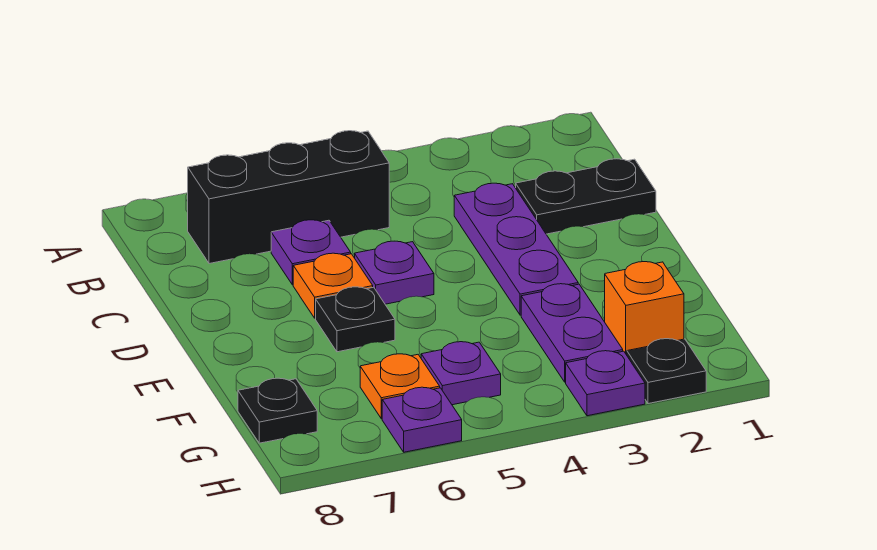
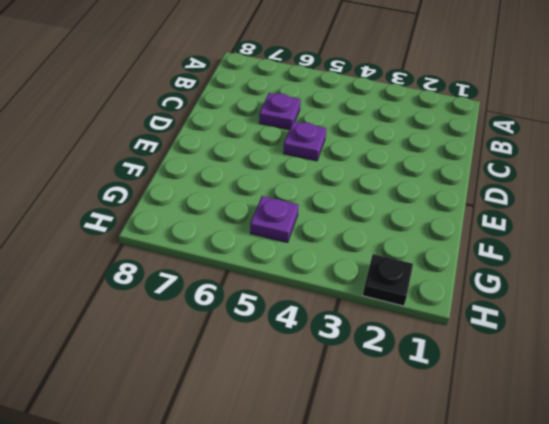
none -> black 1x3 brick [188,131,389,264]
none -> black 1x2 plate [516,159,656,234]
none -> purple 1x3 plate [454,183,578,315]

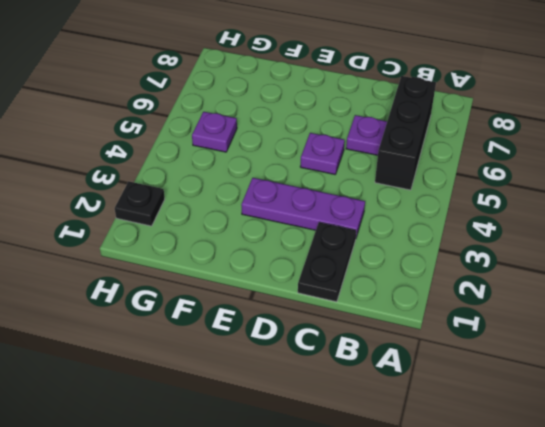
none -> orange 1x1 plate [293,253,373,318]
none -> black 1x1 plate [316,287,395,352]
none -> purple 1x2 plate [521,284,623,382]

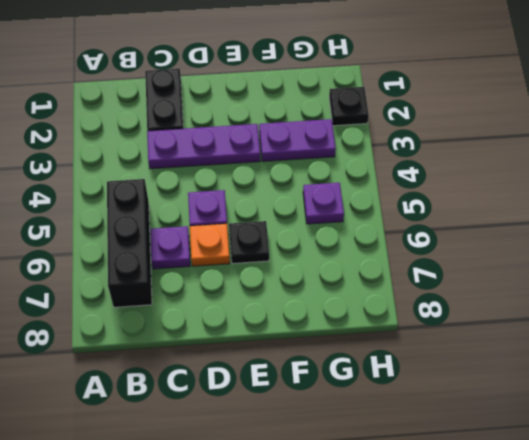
none -> orange 1x1 brick [605,262,684,355]
none -> orange 1x1 plate [360,354,440,419]
none -> black 1x1 plate [238,378,317,443]

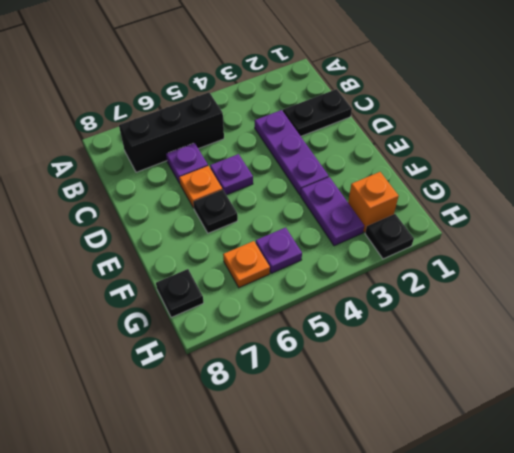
none -> purple 1x1 plate [566,351,645,416]
none -> purple 1x1 plate [382,387,462,452]

